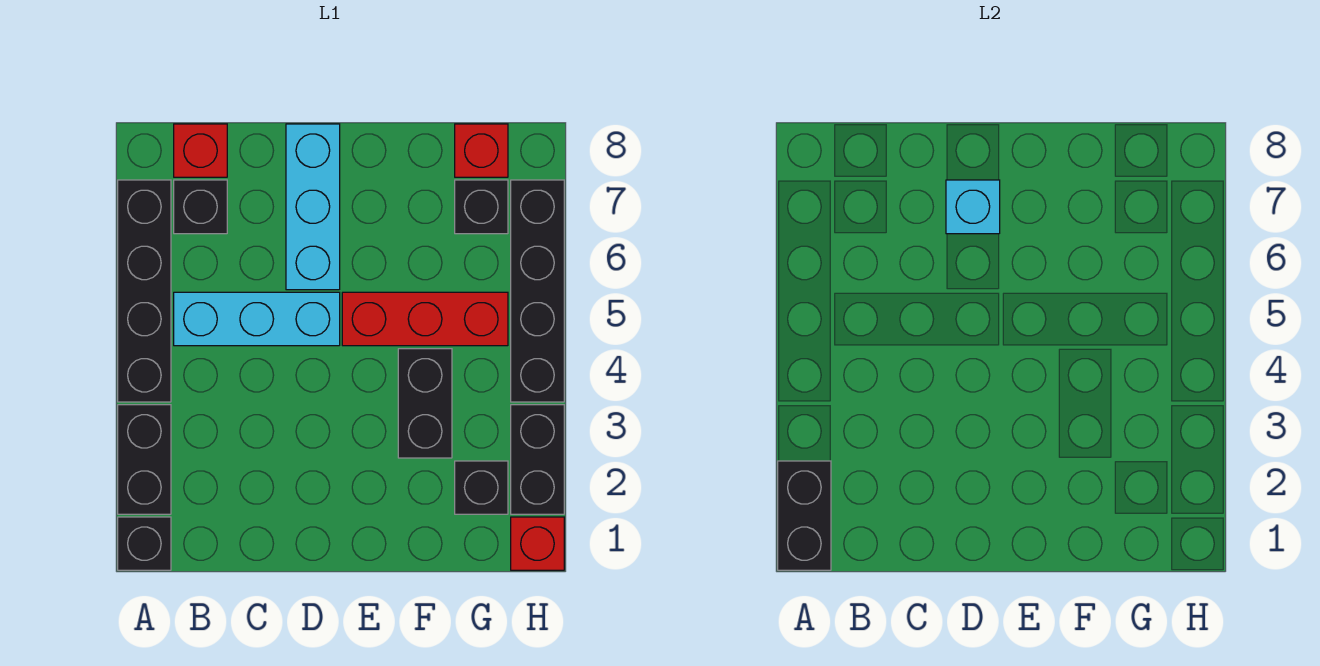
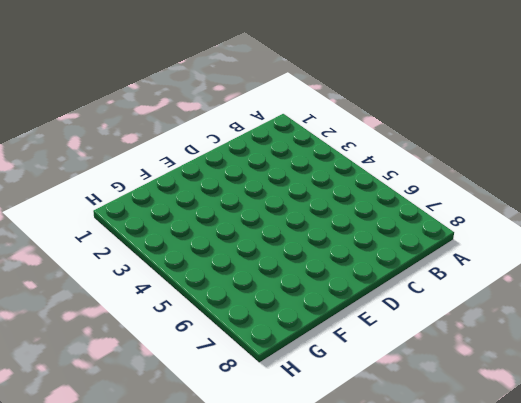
none -> black 1x1 brick [118,517,171,570]
none -> black 1x2 brick [118,405,171,514]
none -> black 1x4 brick [118,180,171,402]

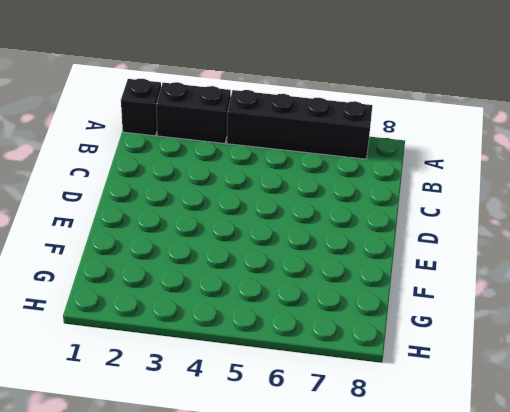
none -> cyan 1x3 brick [174,292,340,346]
none -> black 1x1 brick [174,180,227,234]
none -> red 1x1 brick [174,124,227,177]

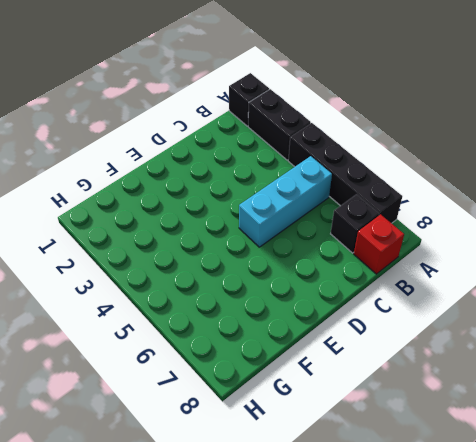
none -> cyan 1x3 brick [286,124,340,290]
none -> red 1x3 brick [342,292,508,346]
none -> black 1x2 brick [398,349,452,458]

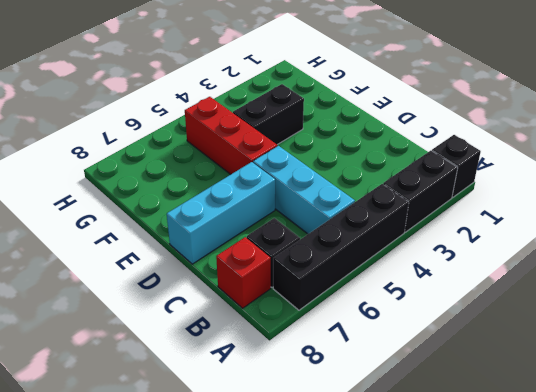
none -> black 1x1 brick [455,461,508,514]
none -> black 1x1 brick [455,180,508,234]
none -> red 1x1 brick [455,124,508,177]

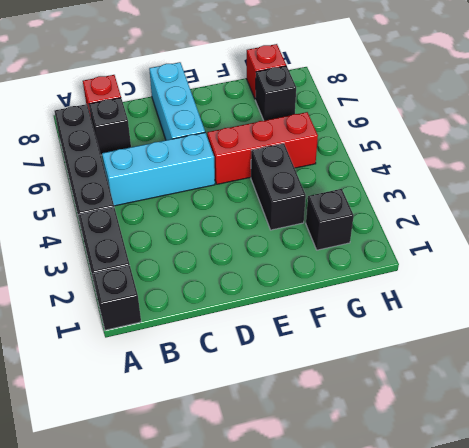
none -> red 1x1 brick [511,517,564,570]
none -> black 1x2 brick [511,405,564,514]
none -> black 1x4 brick [511,180,564,402]

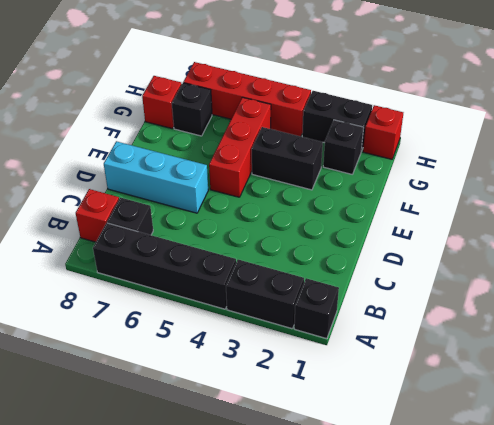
red 1x4 brick [183,62,311,137] -> black 1x4 brick [511,180,564,402]
none -> cyan 1x3 brick [174,292,340,346]
none -> black 1x2 brick [778,461,831,570]
none -> cyan 1x1 brick [946,180,1000,234]

